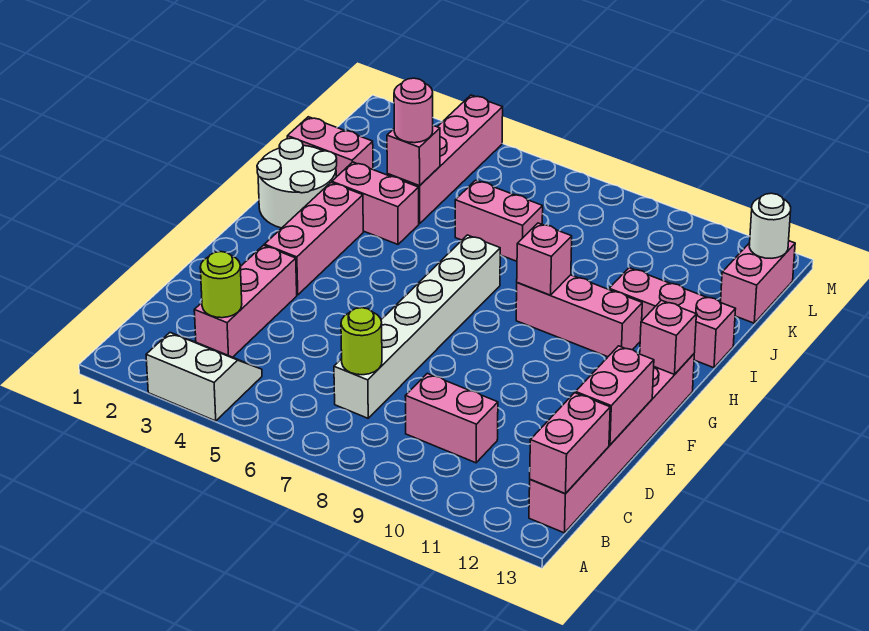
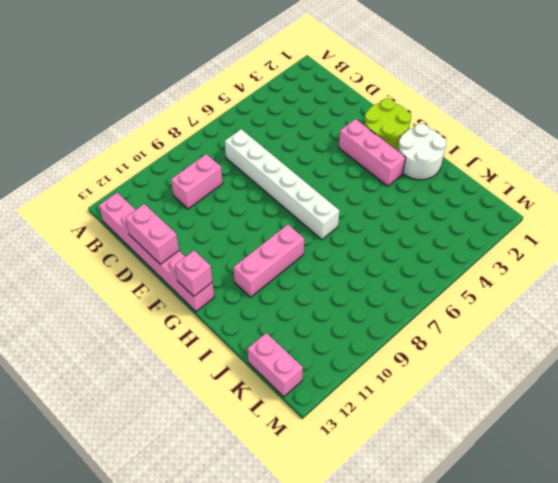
lime 2x2 round brick [365,98,411,151] -> none
none -> white 2x2 slope [146,333,262,421]
none -> pink 1x3 brick [194,245,297,357]
none -> pink 1x2 brick [332,162,419,244]

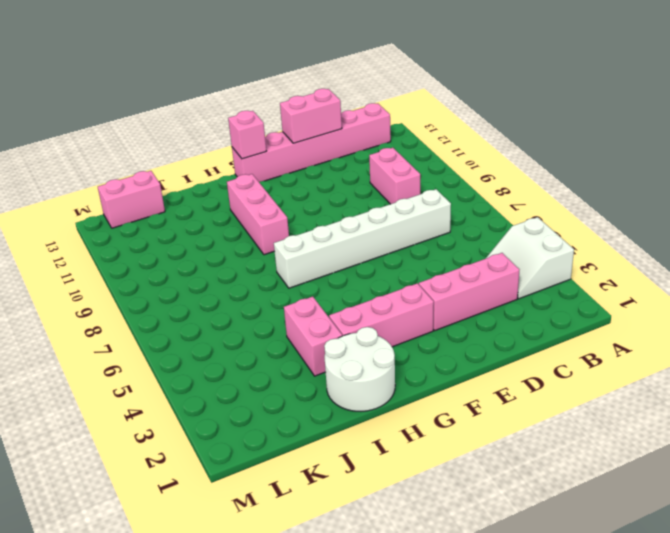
none -> pink 1x3 brick [609,268,736,368]
none -> pink 1x2 brick [287,117,373,177]
none -> pink 1x4 brick [387,95,503,224]

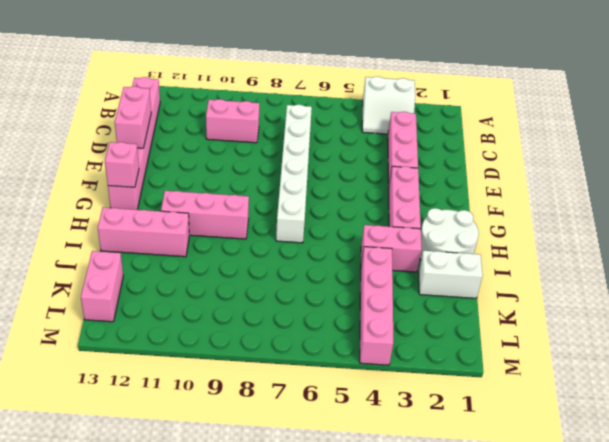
white 1x2 brick [419,251,483,298] -> pink 1x2 brick [287,117,373,177]
none -> pink 1x2 brick [455,180,543,261]
none -> pink 1x2 brick [530,393,610,494]
none -> lime 1x1 round brick [200,252,242,318]

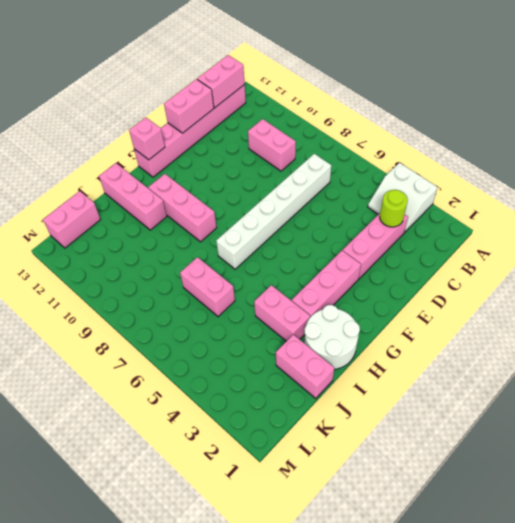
none -> pink 1x4 brick [387,95,503,224]
none -> lime 1x1 round brick [341,308,382,375]
none -> pink 1x1 brick [517,223,572,295]

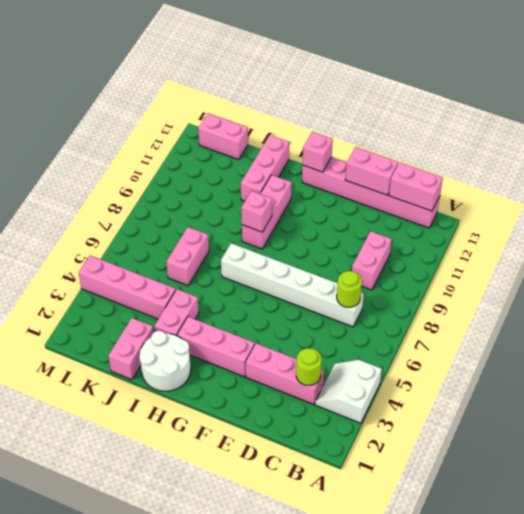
none -> pink 1x1 brick [387,125,440,186]
none -> white 1x1 round brick [749,193,791,258]
none -> pink 1x1 round brick [394,78,433,143]

